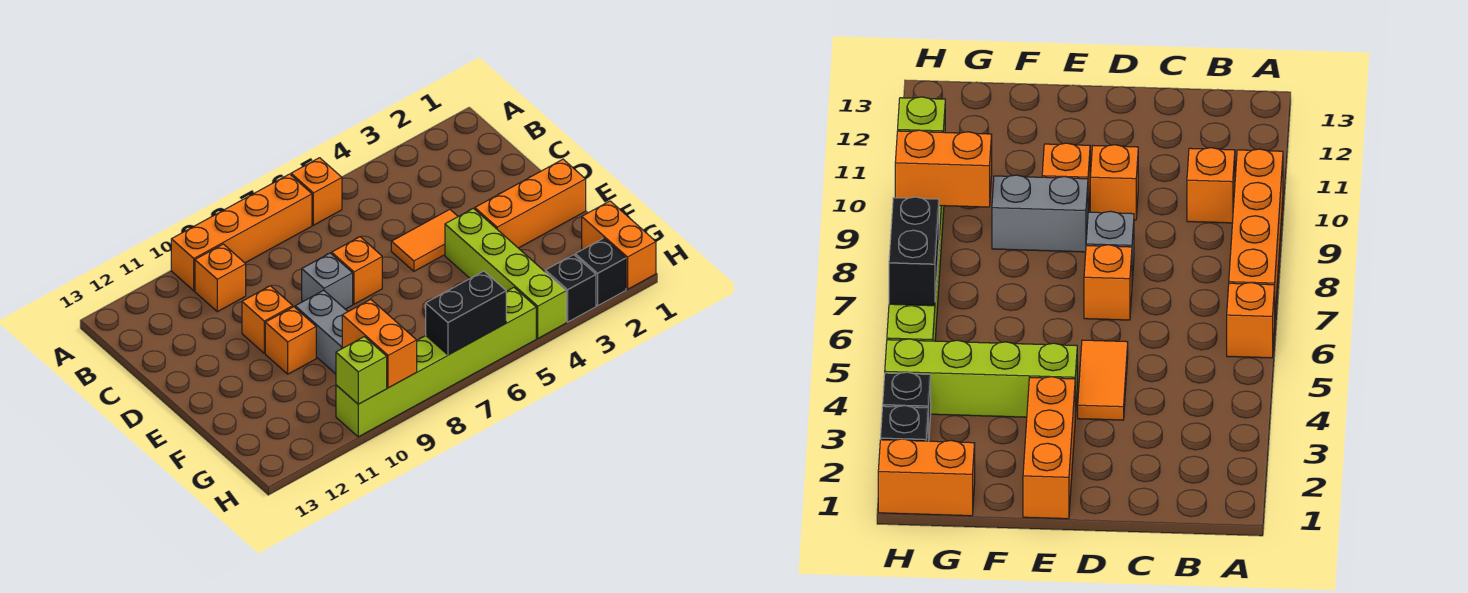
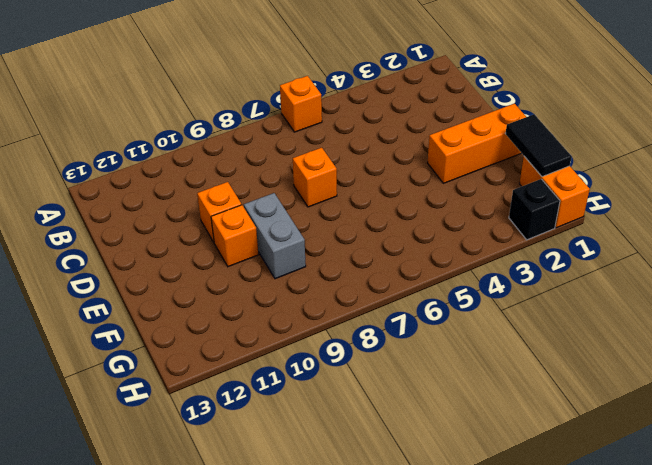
black 1x2 tile [506,114,572,177] -> none
none -> orange 1x4 brick [171,174,312,291]
none -> orange 1x1 brick [195,244,246,312]
none -> orange 1x2 tile [391,209,458,271]

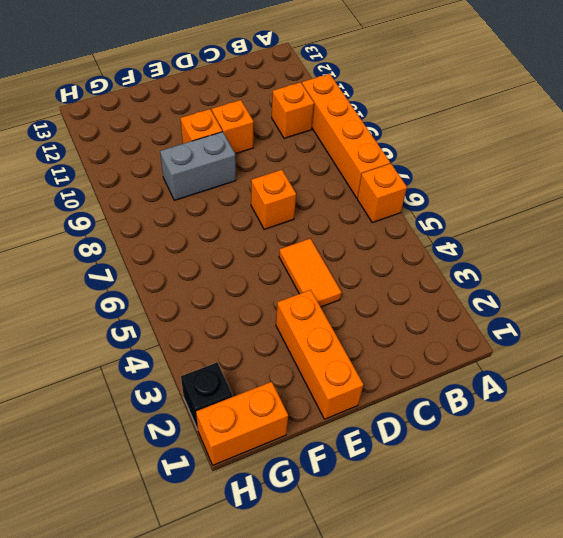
none -> grey 1x1 brick [302,253,353,309]
none -> lime 1x4 brick [445,208,566,338]
none -> black 1x1 brick [545,255,596,322]

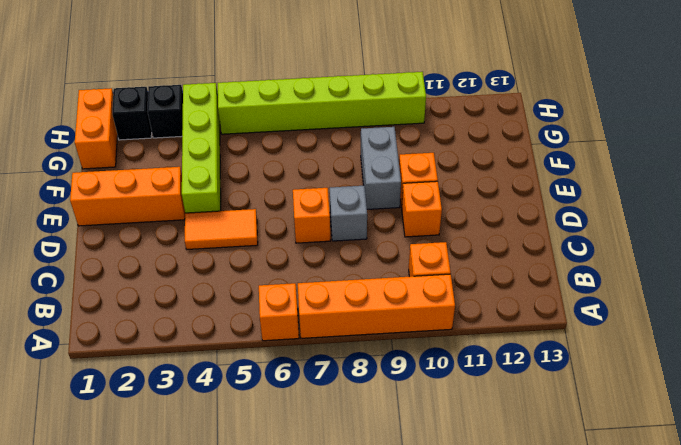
none -> orange 1x2 brick [342,299,417,388]
none -> black 1x2 brick [426,271,506,355]
none -> lime 1x1 brick [336,337,387,404]

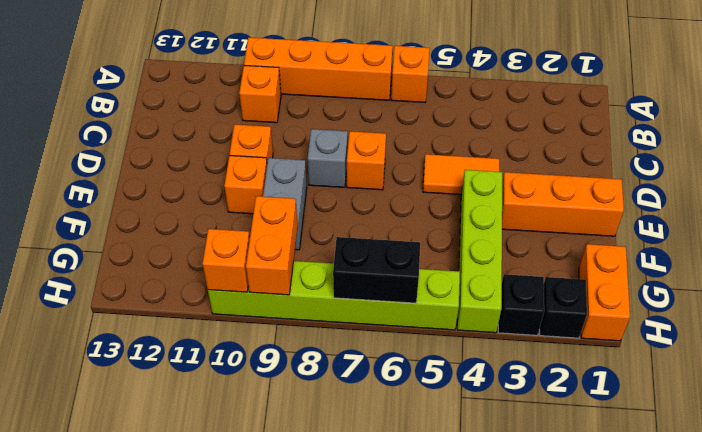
orange 1x1 brick [202,229,250,292] -> lime 1x1 brick [336,337,387,404]

